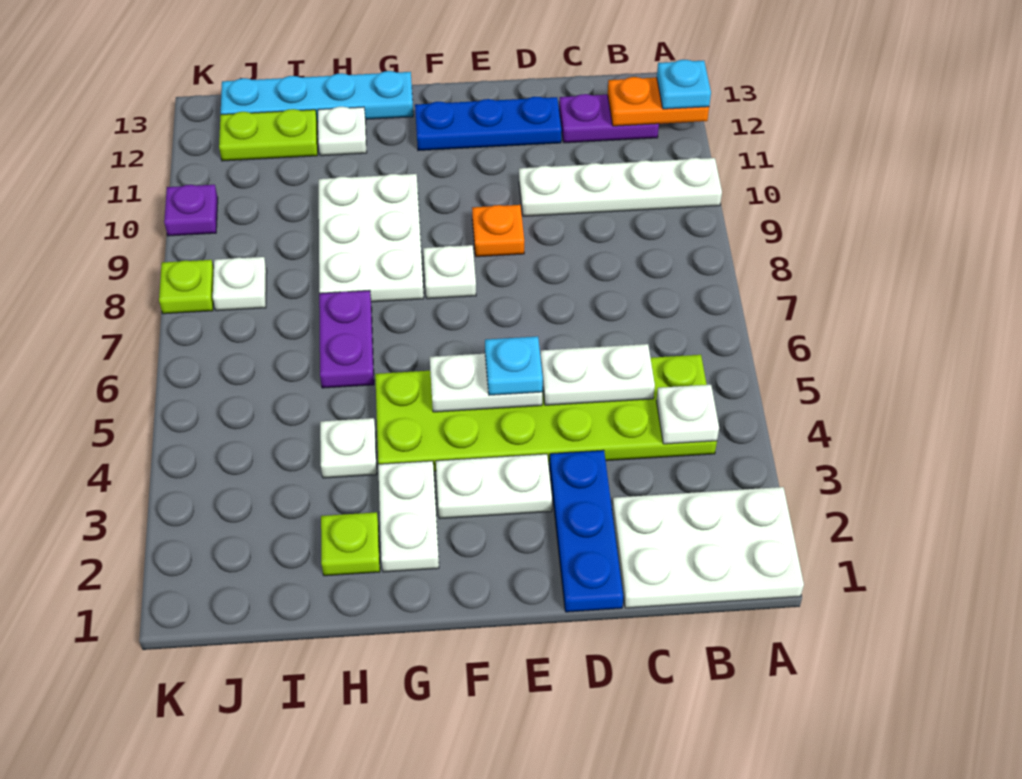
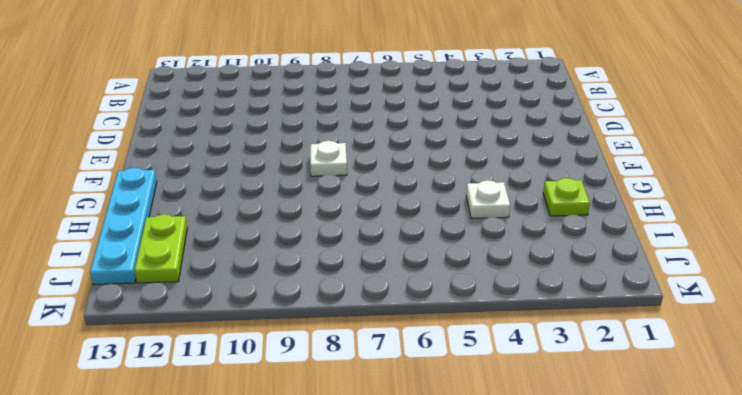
none -> white 2x3 plate [612,487,804,608]
none -> white 1x4 plate [519,158,722,216]
none -> lime 2x6 plate [375,355,717,471]

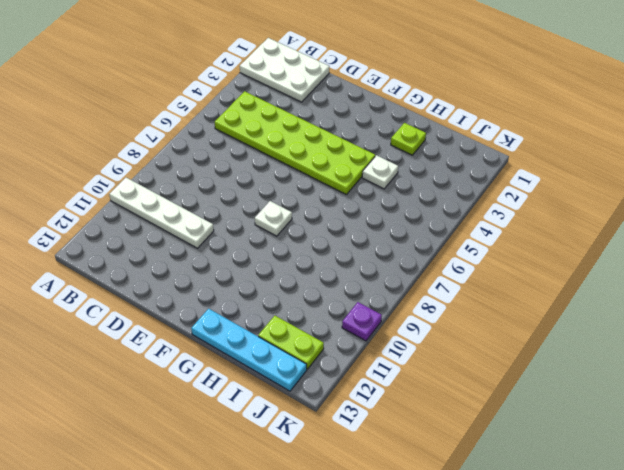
none -> purple 1x2 plate [559,94,659,143]
none -> blue 1x3 plate [550,450,624,612]
none -> blue 1x3 plate [415,97,562,151]

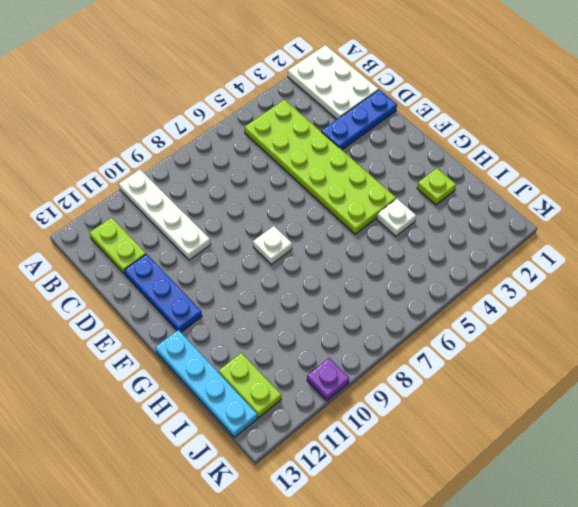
lime 1x2 plate [89,218,146,274] -> purple 1x2 plate [559,94,659,143]
none -> white 1x2 plate [436,454,552,519]
none -> orange 1x1 plate [472,205,524,257]
none -> white 1x2 plate [378,461,439,572]

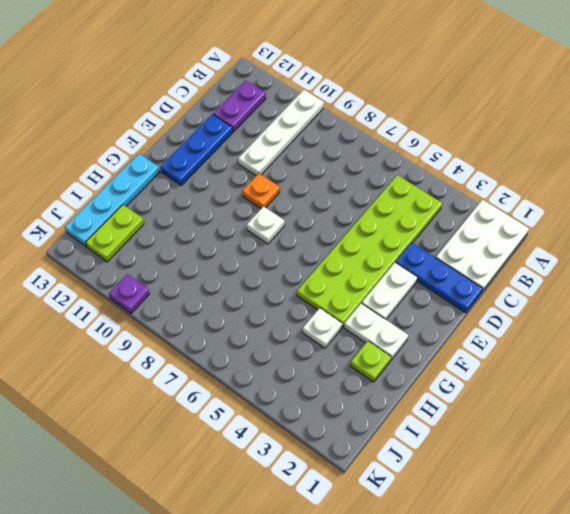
none -> white 2x3 plate [319,174,424,302]
none -> purple 1x2 plate [319,290,374,388]
none -> white 1x1 plate [318,107,367,156]

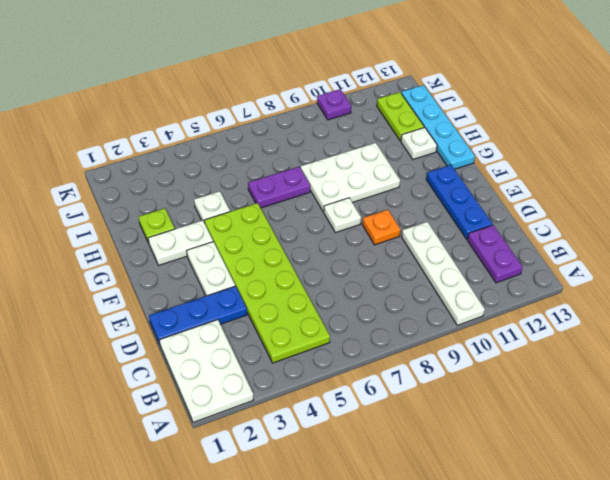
none -> white 1x1 plate [213,257,267,311]
none -> lime 1x1 plate [159,260,214,314]
none -> orange 1x2 plate [608,77,709,126]

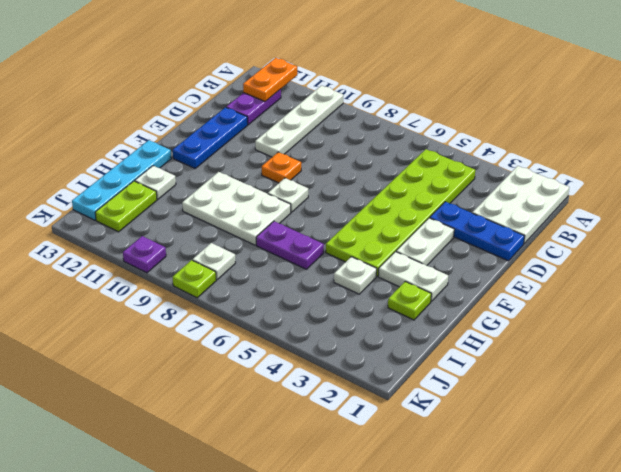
none -> white 1x1 plate [656,385,719,444]
none -> white 1x2 plate [540,344,655,405]
none -> white 1x2 plate [430,354,542,412]

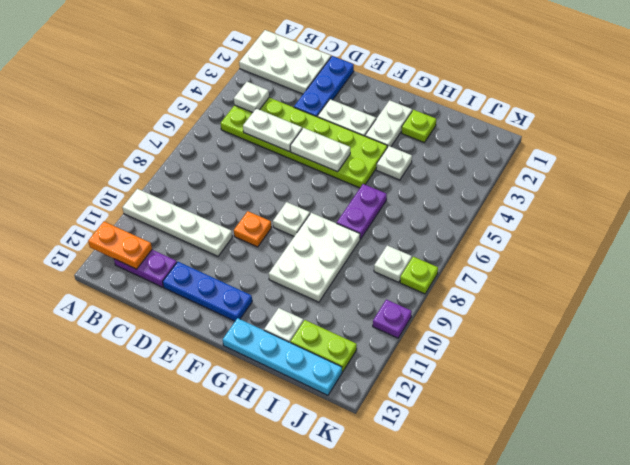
none -> cyan 1x1 plate [657,60,711,109]
none -> cyan 1x1 plate [485,336,543,395]

